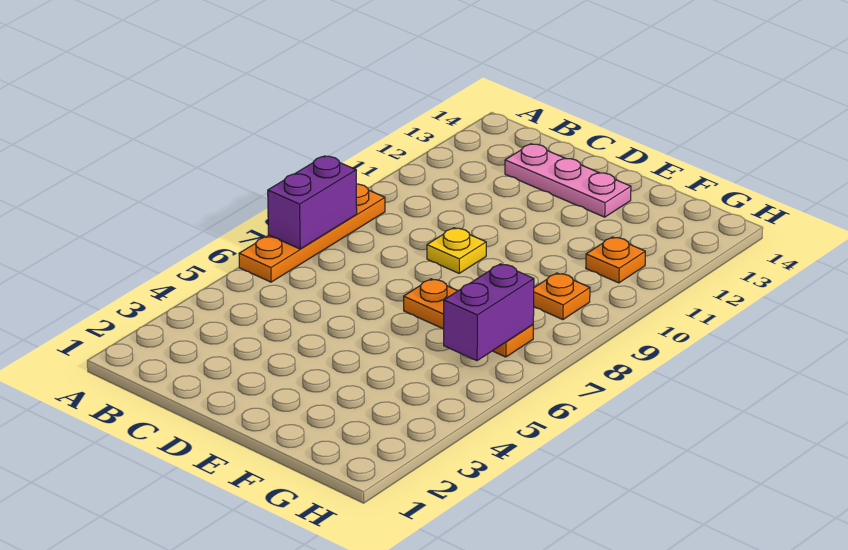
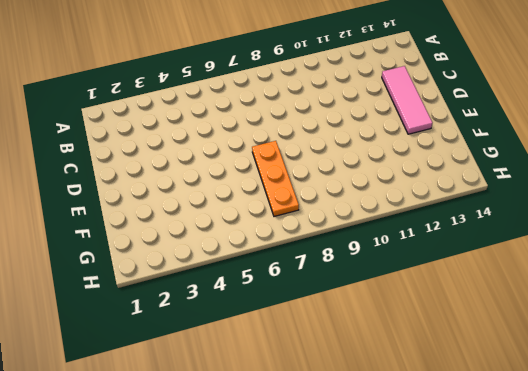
pink 1x3 tile [382,66,433,134] -> pink 1x3 plate [505,144,631,217]
none -> orange 1x4 plate [239,184,385,282]
none -> yellow 1x1 plate [427,228,486,273]

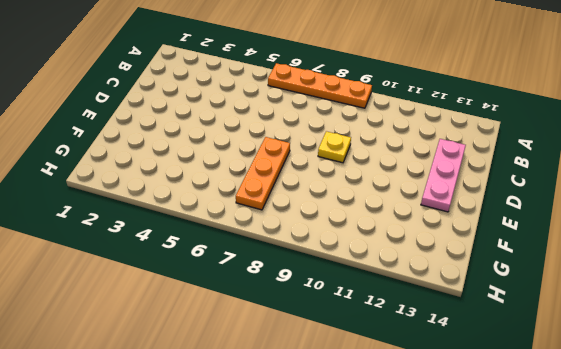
none -> orange 1x1 plate [534,273,590,320]
none -> orange 1x1 plate [586,237,645,283]

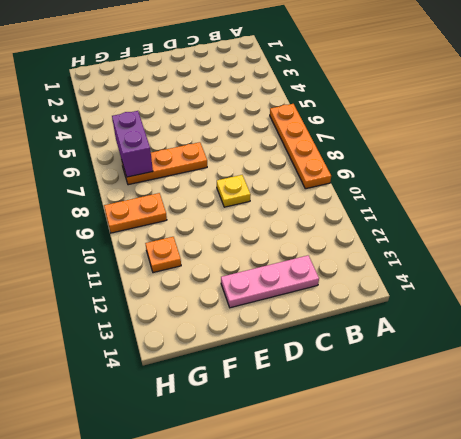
orange 1x2 plate [104,193,167,233] -> orange 1x1 plate [534,273,590,320]
none -> purple 1x2 brick [268,156,357,249]

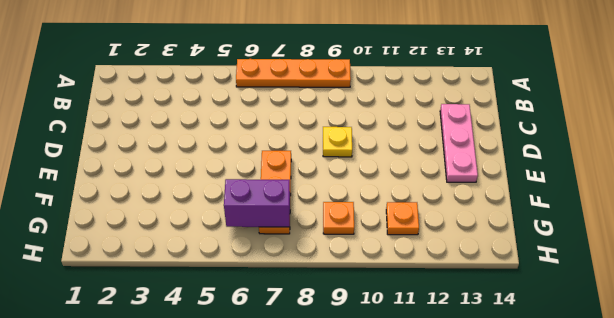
none -> purple 1x2 brick [268,156,357,249]

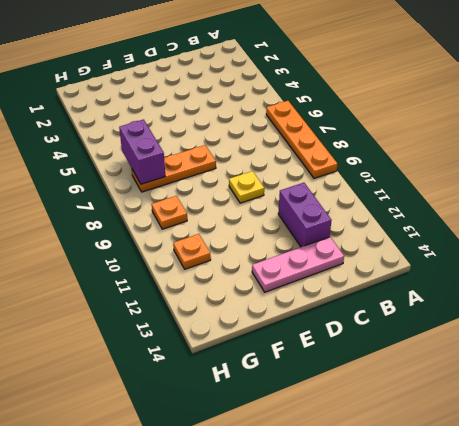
purple 1x2 brick [278,183,331,247] -> purple 1x2 brick moved to [268,156,357,249]

